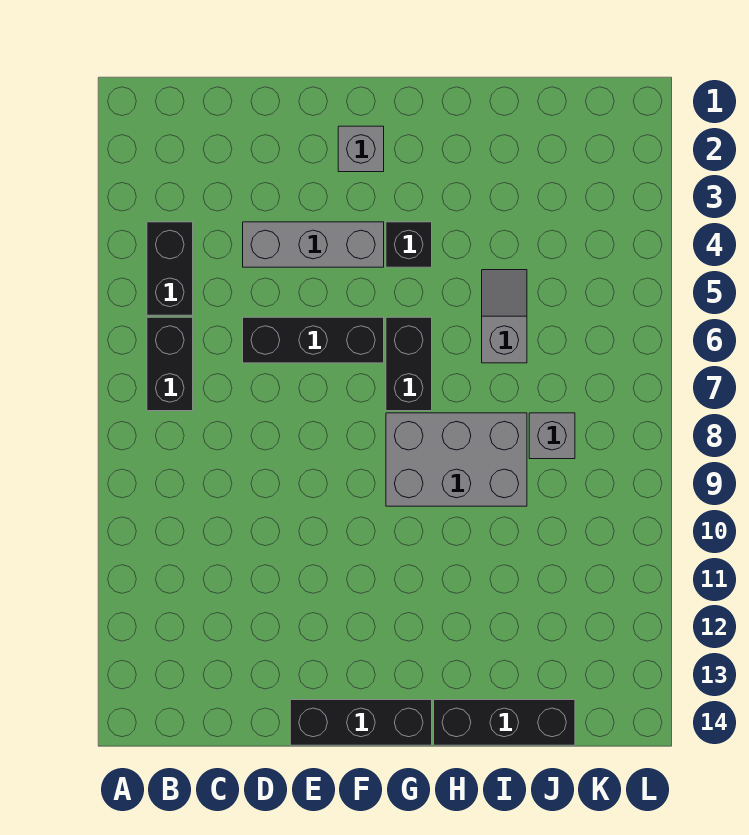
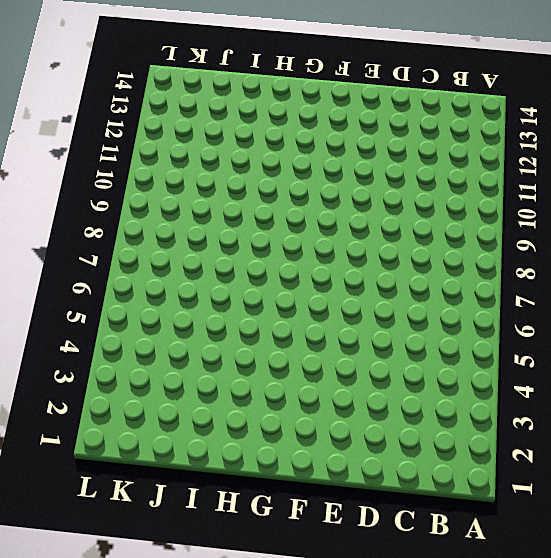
none -> black 1x2 brick [147,222,193,315]
none -> black 1x2 brick [147,317,193,411]
none -> grey 1x3 brick [243,222,384,267]

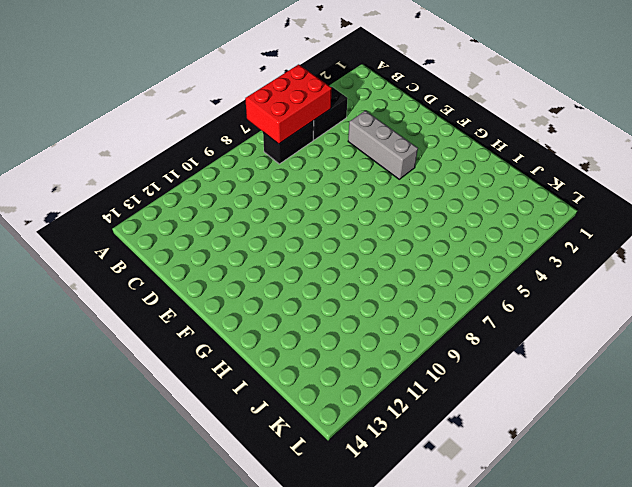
red 2x3 brick [245,64,332,144] -> none
none -> black 1x3 brick [243,317,384,363]
none -> black 1x3 brick [290,700,432,745]
none -> grey 1x1 brick [338,126,384,172]

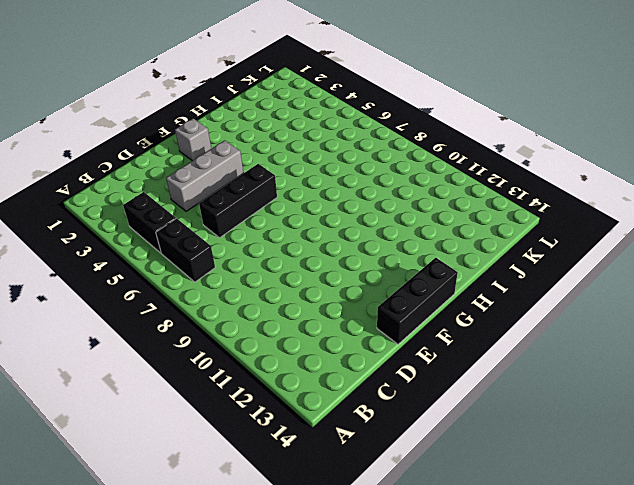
none -> black 1x1 brick [386,222,432,267]
none -> black 1x2 brick [386,317,432,411]
none -> grey 2x3 brick [386,413,527,506]

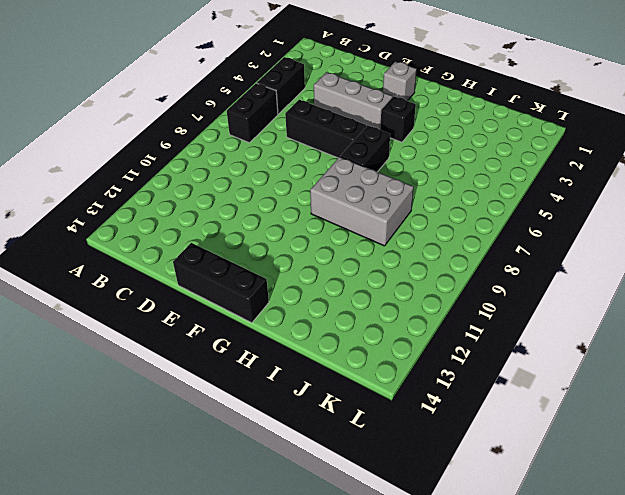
none -> black 1x3 brick [434,700,575,745]
none -> grey 1x2 slope [482,270,527,363]
none -> grey 1x1 brick [529,413,575,459]

